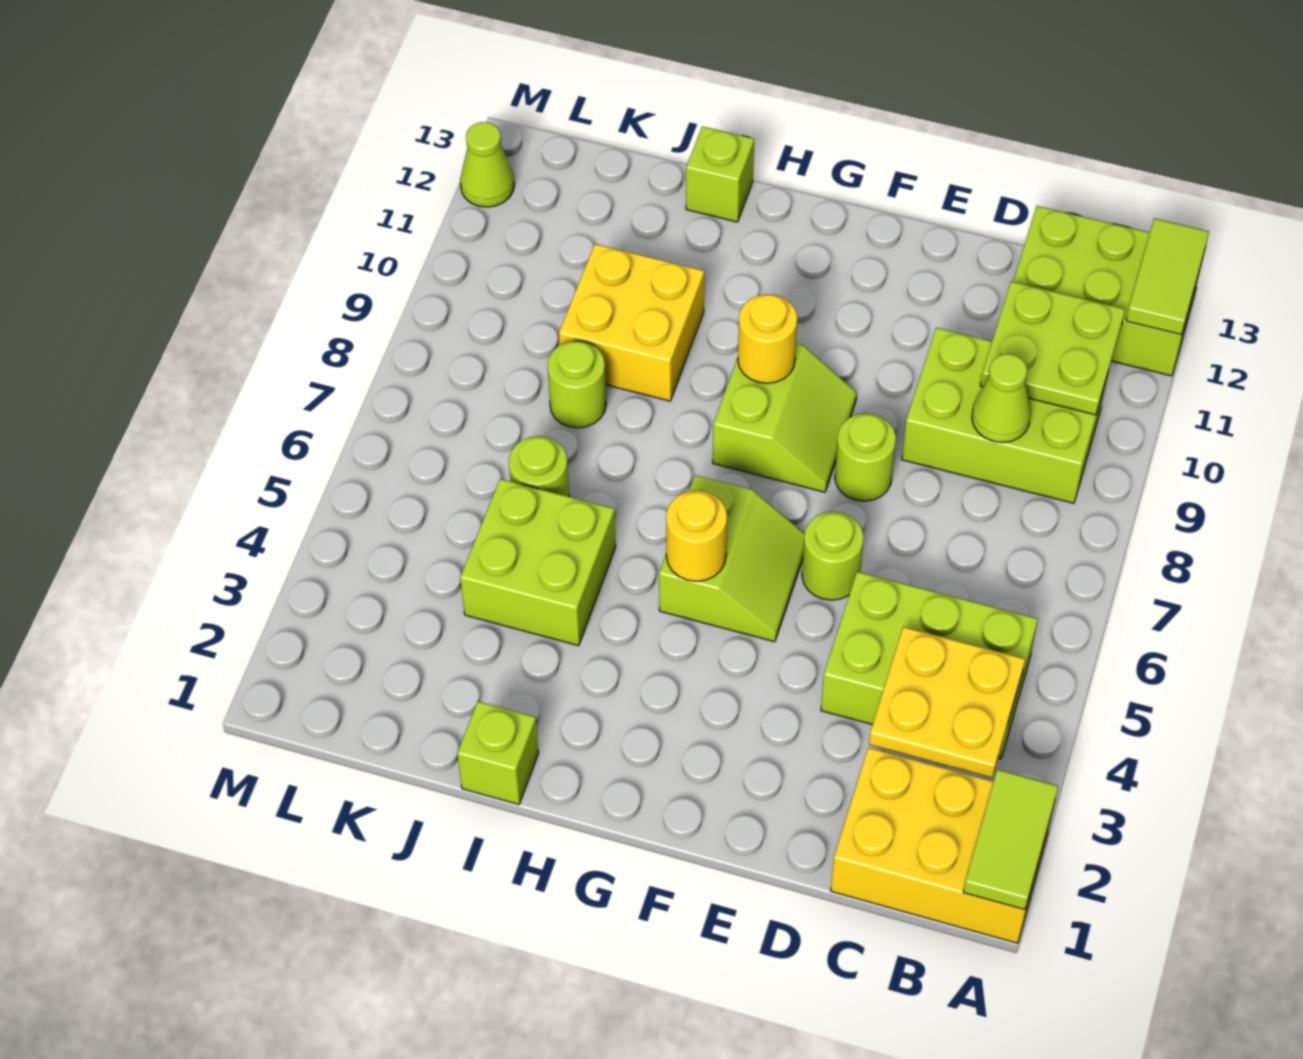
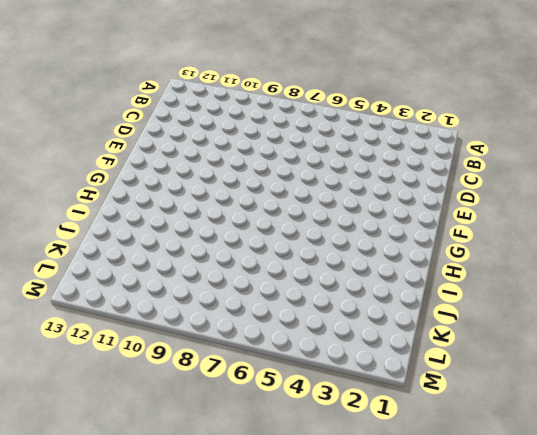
none -> yellow 2x3 brick [831,748,1054,943]
none -> lime 2x3 brick [1013,206,1205,376]
none -> lime 2x3 brick [821,572,1038,759]

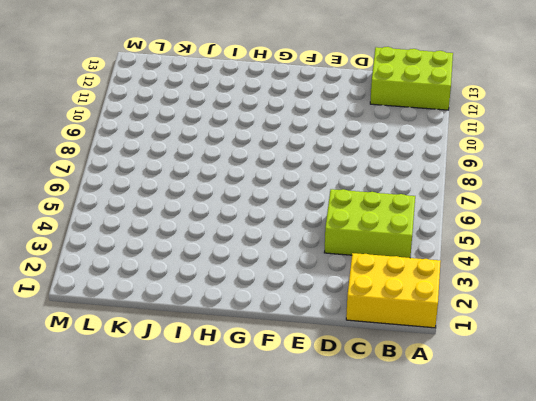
none -> lime 2x3 brick [902,328,1108,503]
none -> lime 1x1 round brick [802,512,864,600]
none -> lime 1x1 round brick [835,413,896,501]

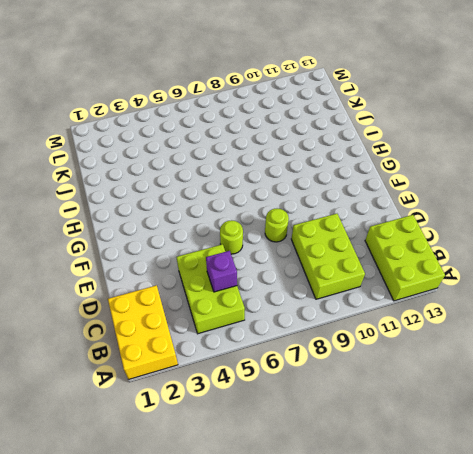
purple 1x1 brick [206,251,237,292] -> none
none -> lime 2x2 slope [659,475,805,642]
none -> lime 2x2 slope [713,344,857,492]
none -> lime 1x1 brick [457,701,539,805]

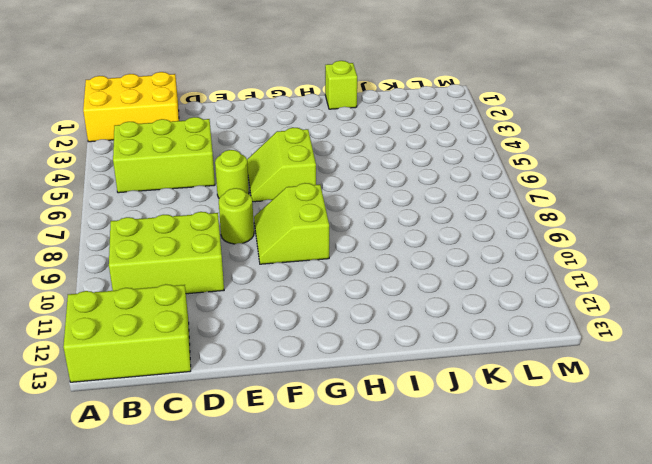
none -> lime 2x2 brick [460,479,616,646]
none -> yellow 2x2 brick [559,244,704,401]
none -> lime 1x1 brick [686,126,754,222]

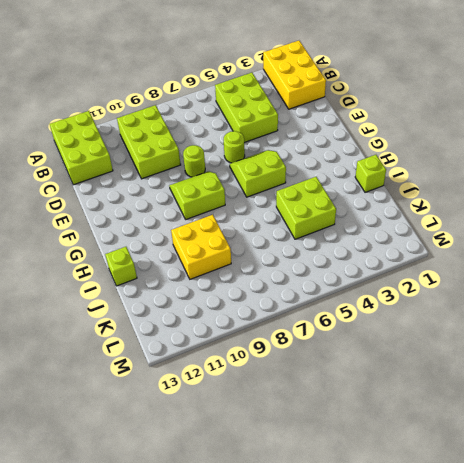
none -> lime 1x1 round brick [509,436,569,497]
none -> lime 1x1 round brick [548,341,606,428]
none -> lime 1x1 cone [460,122,514,207]

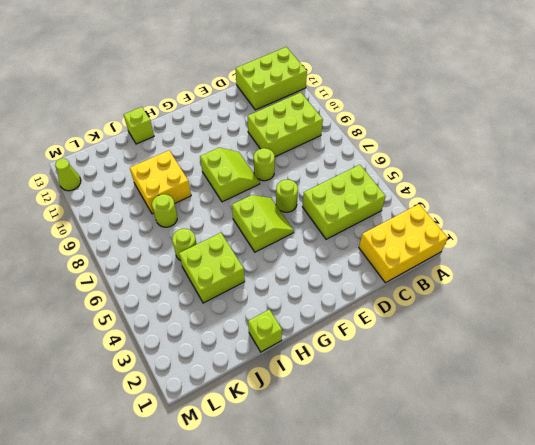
none -> lime 1x2 tile [963,770,1058,910]
none -> lime 1x2 tile [1126,218,1209,335]
none -> yellow 2x2 plate [869,627,1025,778]

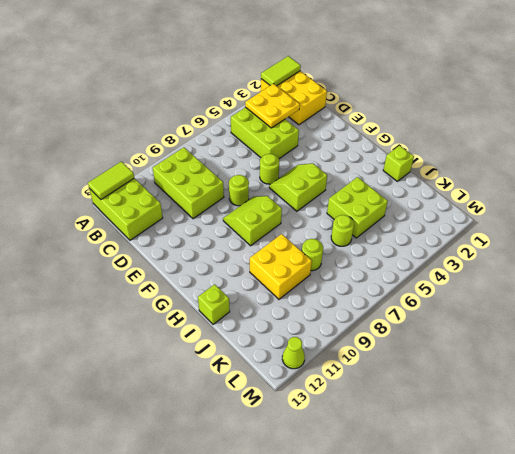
none -> lime 2x2 plate [980,281,1125,415]
none -> lime 1x1 cone [972,354,1031,443]
none -> yellow 1x1 round brick [666,490,727,581]

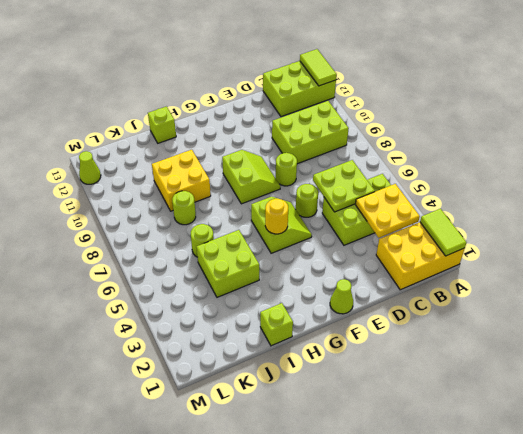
lime 2x2 plate [313,160,375,212] -> lime 2x2 plate moved to [980,281,1125,415]
lime 1x1 cone [330,279,353,314] -> lime 1x1 cone moved to [972,354,1031,443]
none -> yellow 1x1 round brick [738,294,797,383]

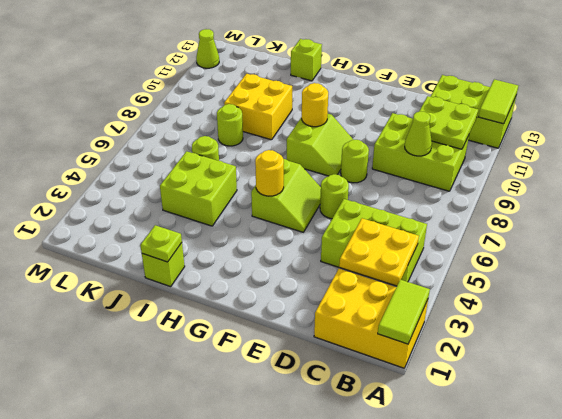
lime 1x1 plate [140,225,182,262] -> none

